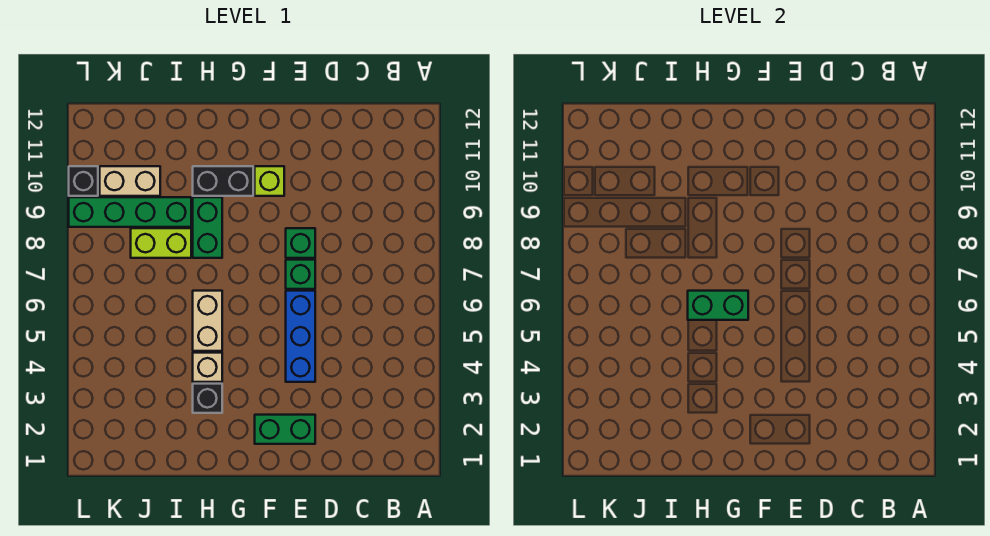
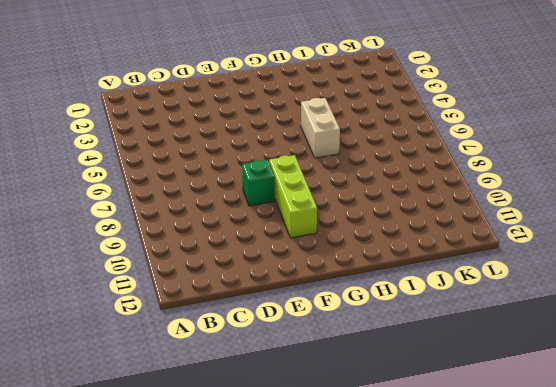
lime 1x3 brick [269,155,317,238] -> lime 1x1 brick [255,166,284,196]
none -> green 1x2 brick [255,415,315,444]
none -> blue 1x3 brick [286,291,315,382]
none -> green 1x1 brick [286,260,315,289]

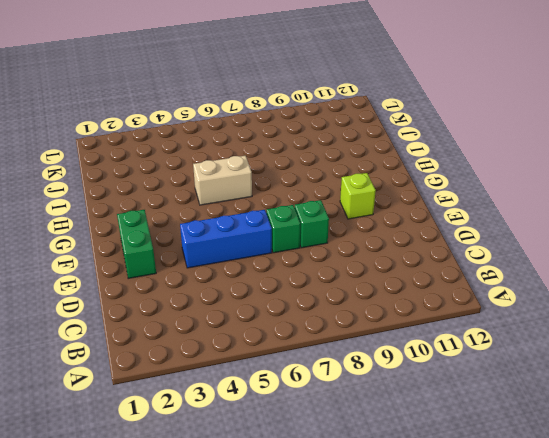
none -> black 1x2 brick [193,166,253,196]
none -> black 1x1 brick [193,384,222,413]
none -> tan 1x1 brick [193,353,222,382]

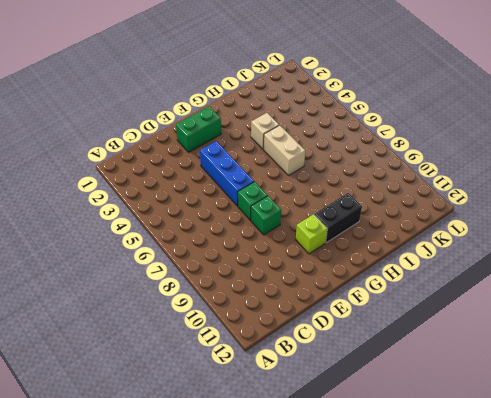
none -> black 1x1 brick [193,384,222,413]
none -> green 1x2 brick [193,197,222,258]
none -> lime 1x2 brick [131,228,191,258]

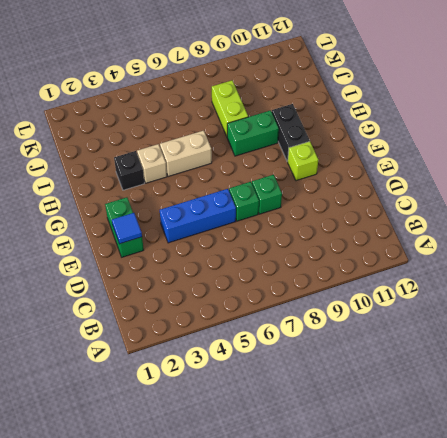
blue 1x1 tile [112,213,142,244] -> none
none -> green 1x4 brick [69,197,191,227]
none -> tan 1x2 brick [100,166,160,196]
none -> black 1x1 brick [69,166,98,196]

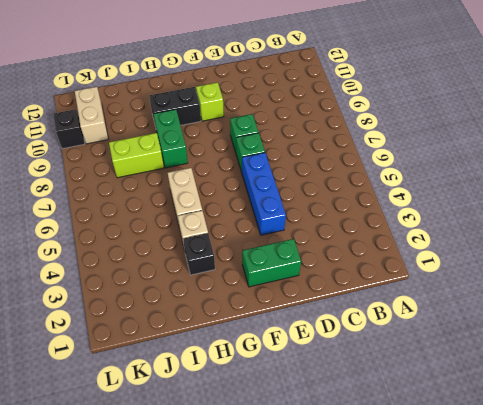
tan 1x2 brick [75,87,108,144] -> tan 1x2 brick turned to [100,166,160,196]
none -> green 1x4 brick [69,197,191,227]
none -> green 1x2 brick [688,291,748,320]

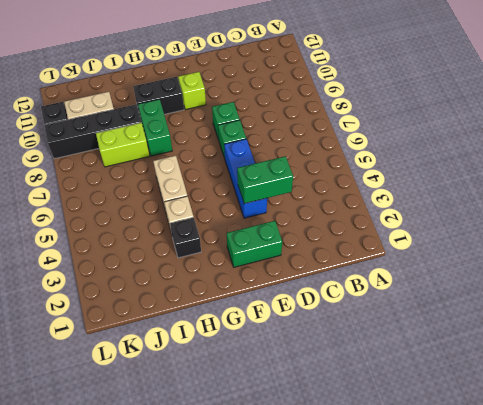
green 1x2 brick [237,156,293,204] -> green 1x2 brick moved to [688,291,748,320]
black 1x4 brick [44,104,142,159] -> green 1x4 brick [69,197,191,227]

